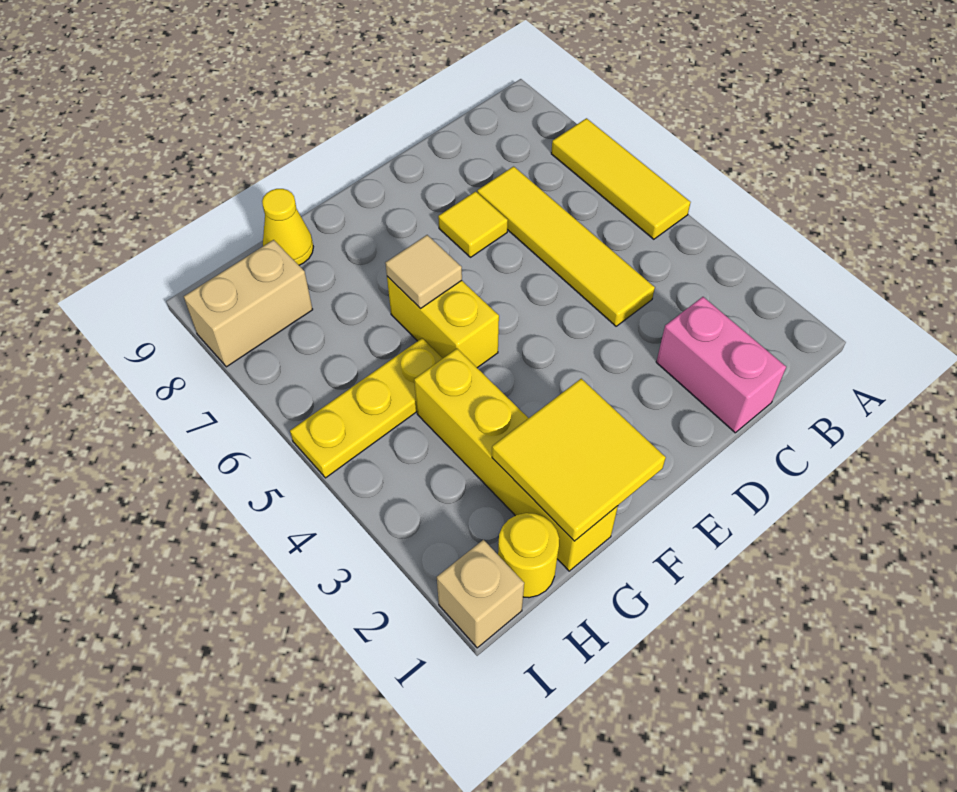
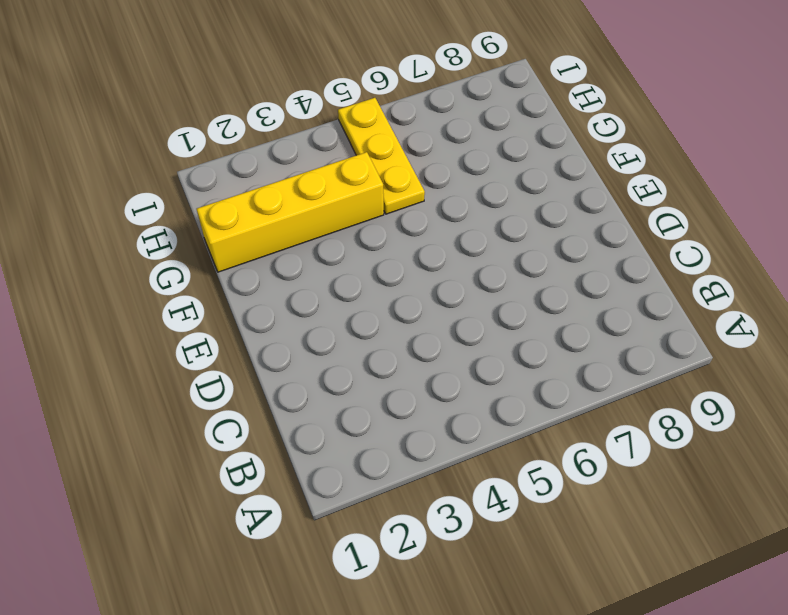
none -> yellow 1x3 tile [551,118,691,239]
none -> pink 1x2 brick [656,297,786,433]
none -> yellow 1x4 tile [477,166,655,326]

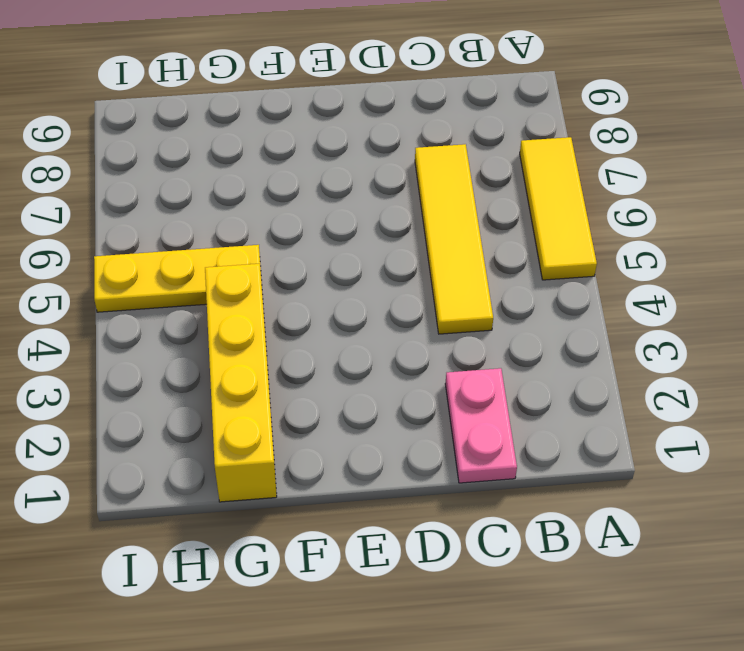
pink 1x2 plate [445,368,517,483] -> pink 1x2 brick [656,297,786,433]
none -> yellow 1x1 tile [438,191,508,257]
none -> yellow 1x2 brick [387,276,499,368]
none -> yellow 1x1 cone [262,189,313,265]

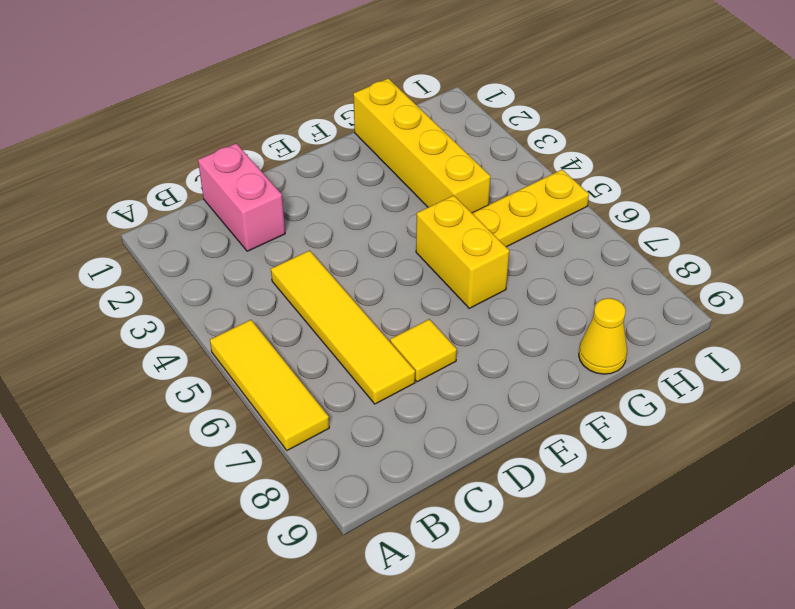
none -> yellow 1x1 round brick [498,513,559,598]
none -> tan 1x2 brick [184,240,313,367]
none -> tan 1x1 brick [437,540,524,648]

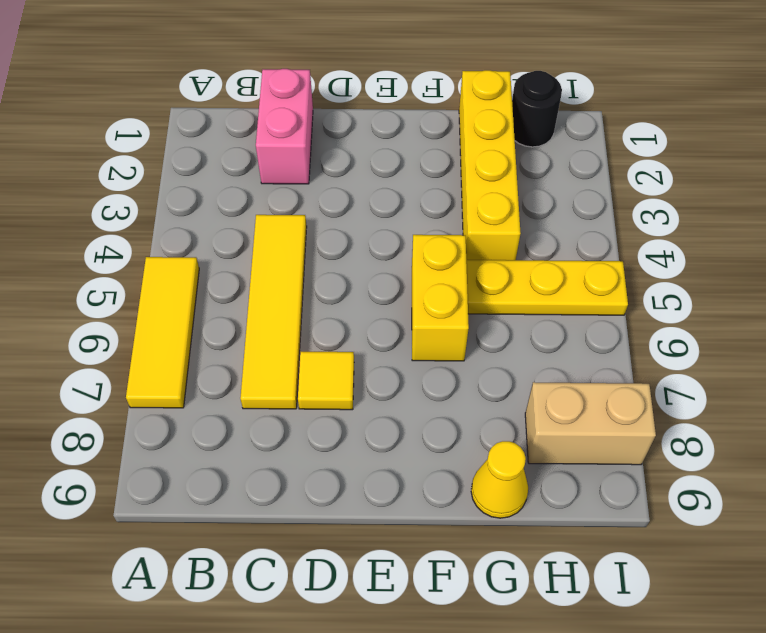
black 1x1 round brick [512,71,562,147] -> yellow 1x1 round brick [498,513,559,598]
none -> tan 1x1 brick [437,540,524,648]
none -> yellow 2x2 tile [492,379,666,541]
none -> tan 1x1 tile [385,235,462,309]

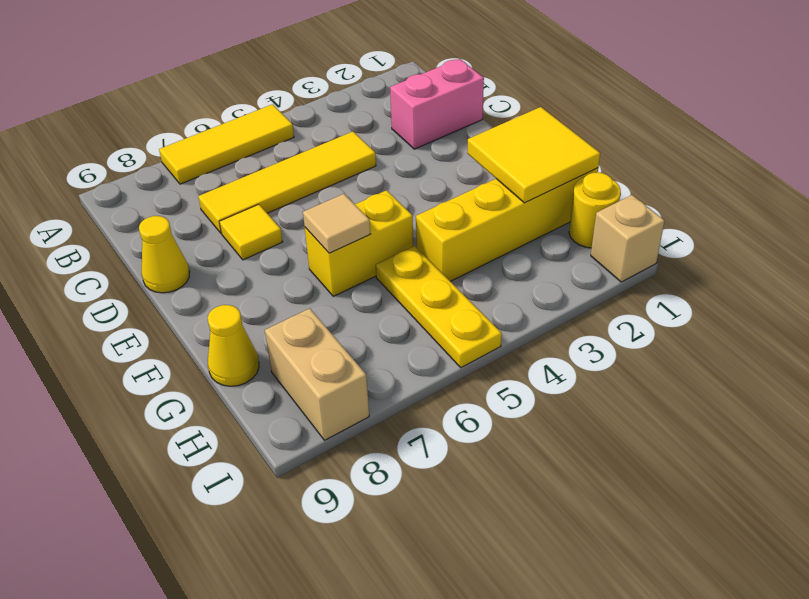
yellow 1x1 cone [139,216,190,293] -> none

